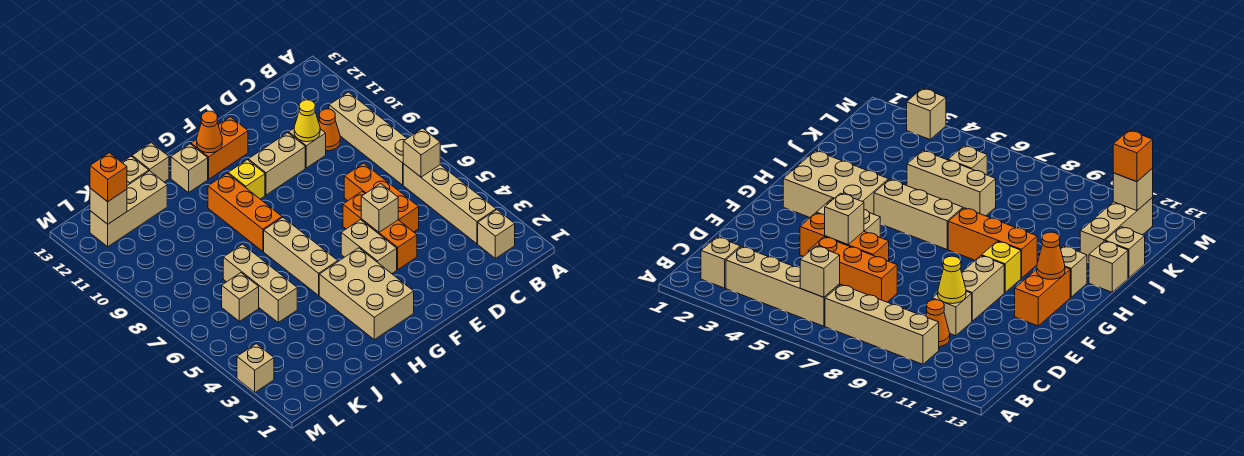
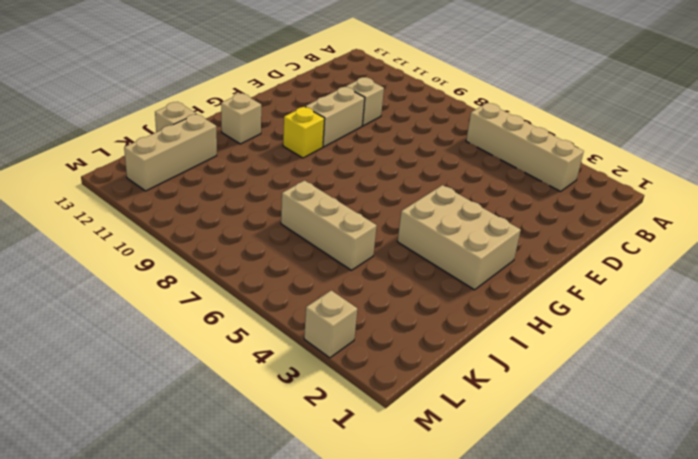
none -> tan 1x1 brick [478,210,515,258]
none -> tan 1x4 brick [329,92,407,185]
none -> orange 1x1 cone [319,109,340,151]

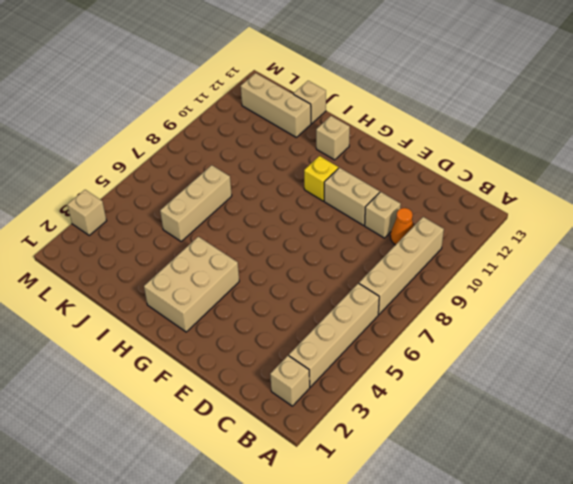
none -> orange 1x3 brick [344,163,419,232]
none -> orange 1x3 brick [343,192,417,269]
none -> tan 1x2 brick [341,220,397,274]

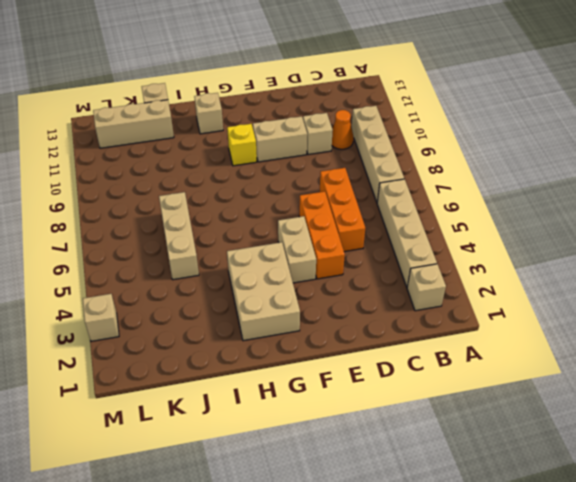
none -> orange 1x2 brick [191,117,248,179]
none -> tan 1x3 brick [264,217,338,295]
none -> orange 1x3 brick [208,173,282,251]

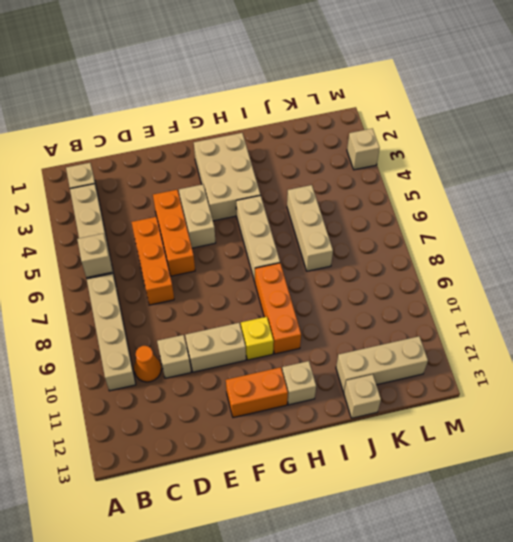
none -> tan 1x1 brick [132,143,169,182]
none -> tan 1x1 brick [222,273,259,321]
none -> yellow 1x1 cone [294,100,320,142]

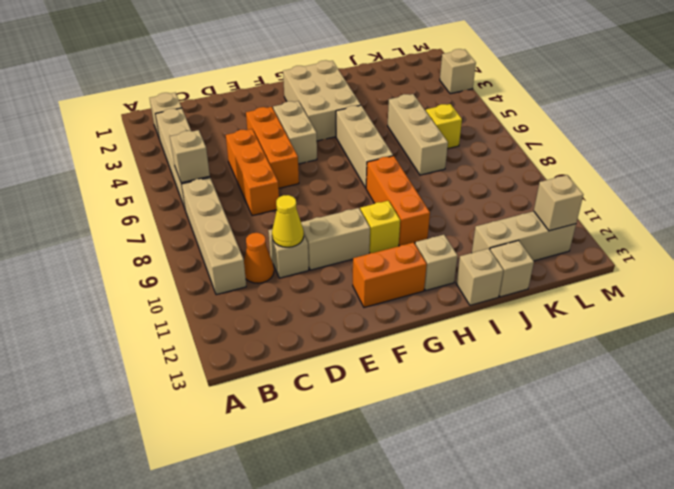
yellow 1x1 brick [426,104,462,149] -> tan 1x1 brick [222,273,259,321]
none -> tan 1x1 brick [361,184,398,232]
none -> orange 1x1 cone [197,111,222,153]
none -> orange 1x1 brick [90,153,127,202]

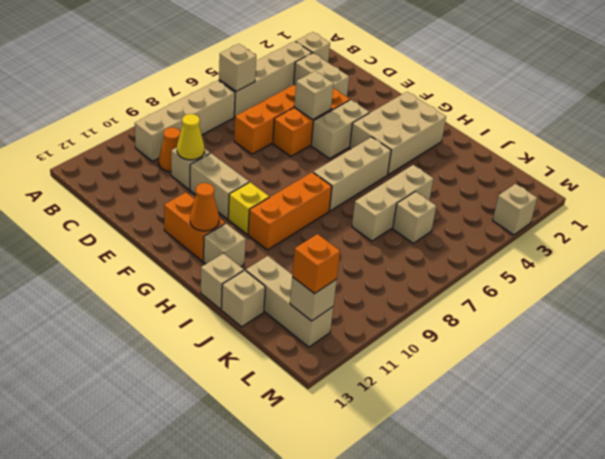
tan 1x2 brick [294,53,349,97] -> none

